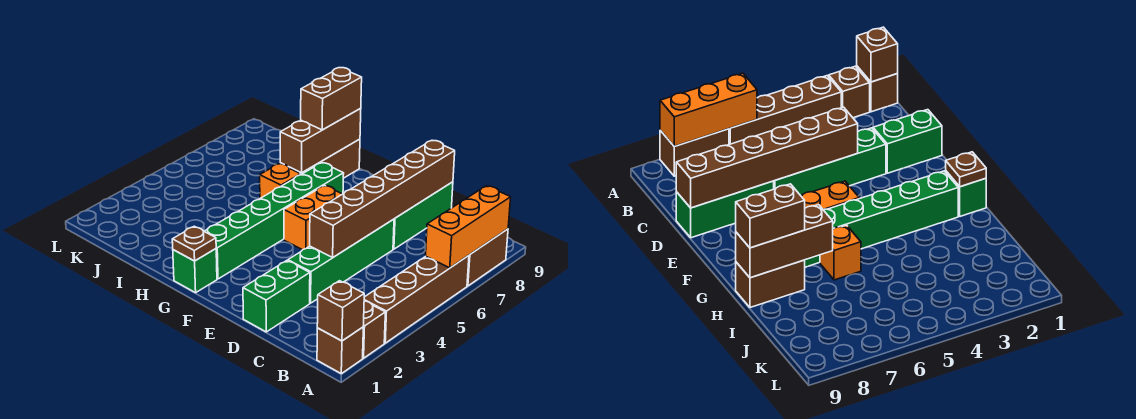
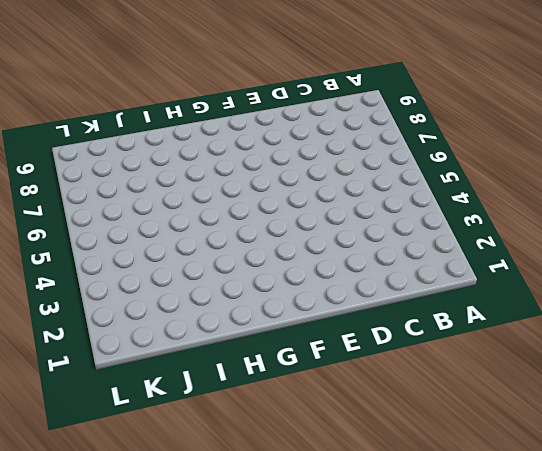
none -> brown 1x1 brick [317,327,363,374]
none -> brown 1x1 brick [363,301,385,358]
none -> brown 1x4 brick [364,256,469,343]

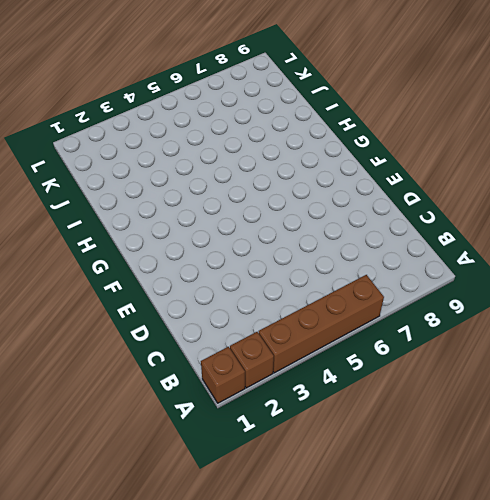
none -> brown 1x2 brick [467,229,508,286]
none -> green 1x2 brick [243,261,310,332]
none -> green 1x4 brick [288,219,394,303]

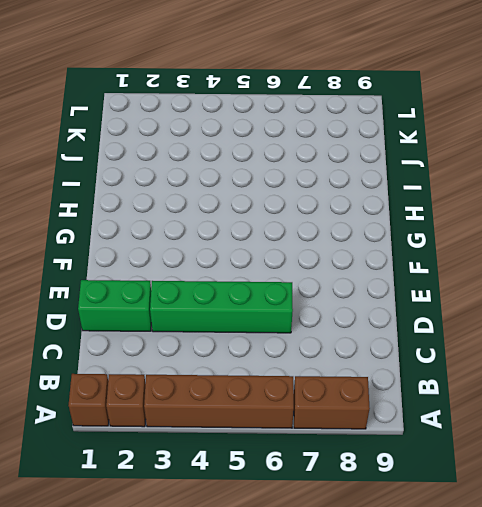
none -> green 1x3 brick [393,182,453,249]
none -> orange 1x2 brick [284,185,342,250]
none -> green 1x1 brick [173,249,217,293]

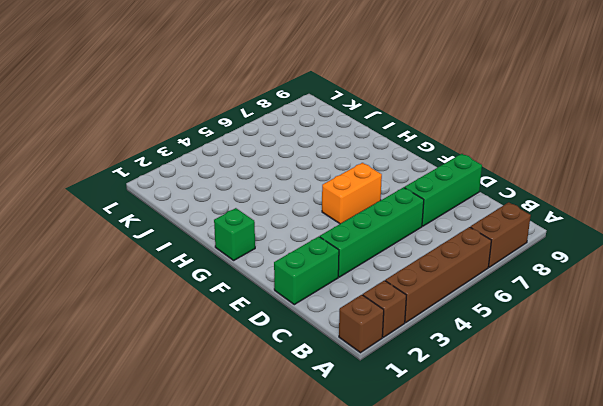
none -> green 1x6 brick [204,163,344,279]
none -> orange 1x1 brick [260,164,301,198]
none -> brown 1x2 brick [300,139,360,178]

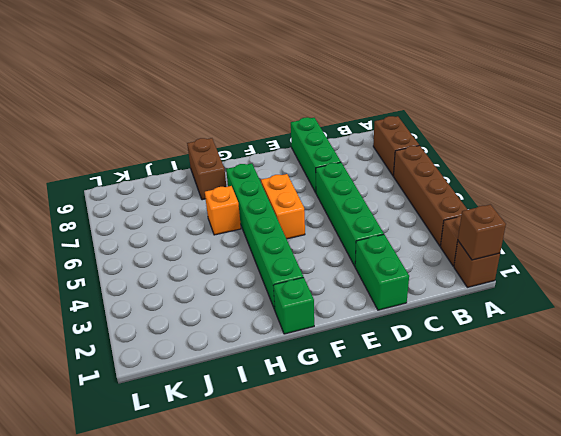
none -> orange 1x3 brick [426,186,511,268]
none -> brown 1x6 brick [310,141,455,257]
none -> brown 1x1 plate [172,226,216,261]

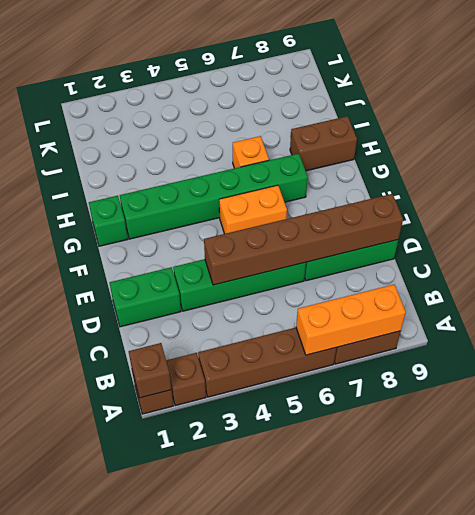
none -> brown 1x1 plate [172,226,216,261]
none -> brown 1x3 brick [280,108,361,173]
none -> brown 1x2 brick [301,68,362,130]

